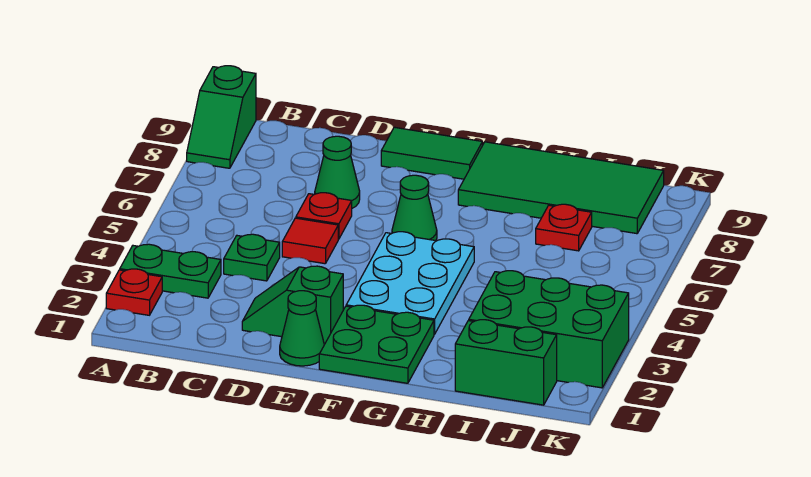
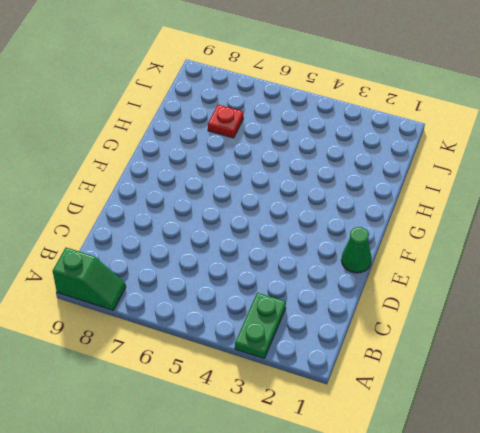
none -> red 1x1 plate [106,269,162,315]
none -> green 1x1 plate [224,234,280,281]
none -> green 1x2 slope [242,266,343,343]

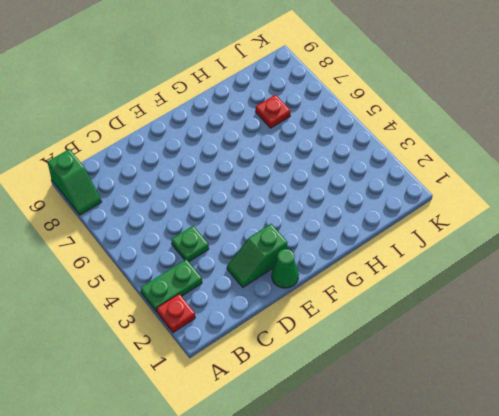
none -> red 1x1 tile [282,218,338,264]
none -> red 1x1 plate [296,193,352,239]
none -> green 1x1 cone [315,136,360,208]

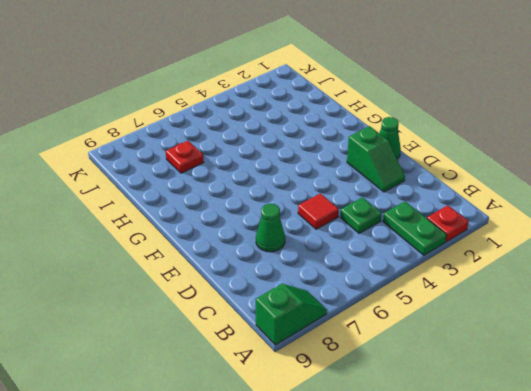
none -> red 1x1 plate [296,193,352,239]
none -> green 1x2 tile [381,127,482,179]
none -> green 2x2 plate [319,305,434,383]

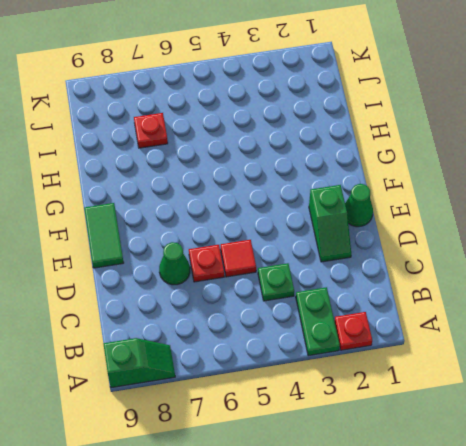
none -> green 2x2 plate [319,305,434,383]
none -> cyan 2x3 plate [346,232,474,334]
none -> green 1x1 cone [392,175,437,241]

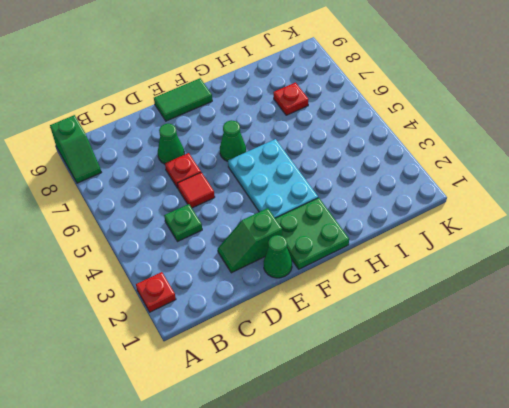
none -> green 1x2 plate [120,244,221,298]
none -> green 2x4 tile [458,142,664,234]
none -> green 1x2 brick [455,320,557,405]

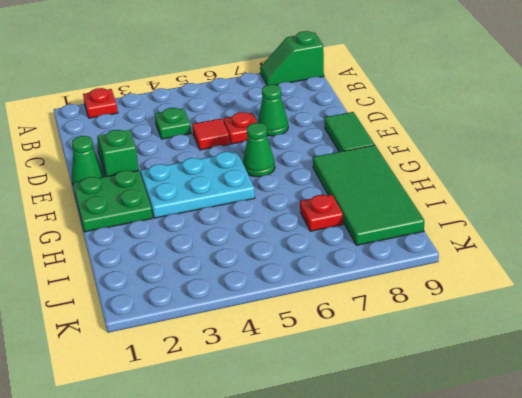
none -> green 1x2 plate [120,244,221,298]
none -> green 1x2 brick [455,320,557,405]
none -> green 2x3 brick [469,271,629,388]

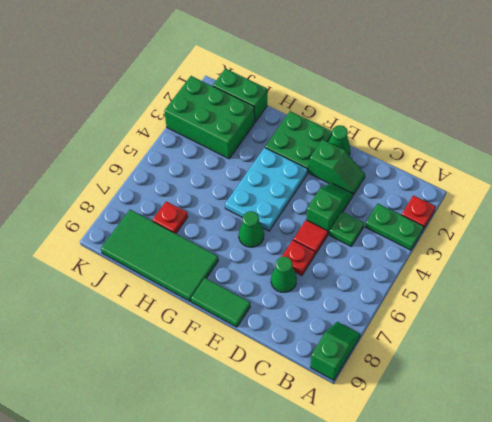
green 1x2 slope [306,183,353,234] -> none

